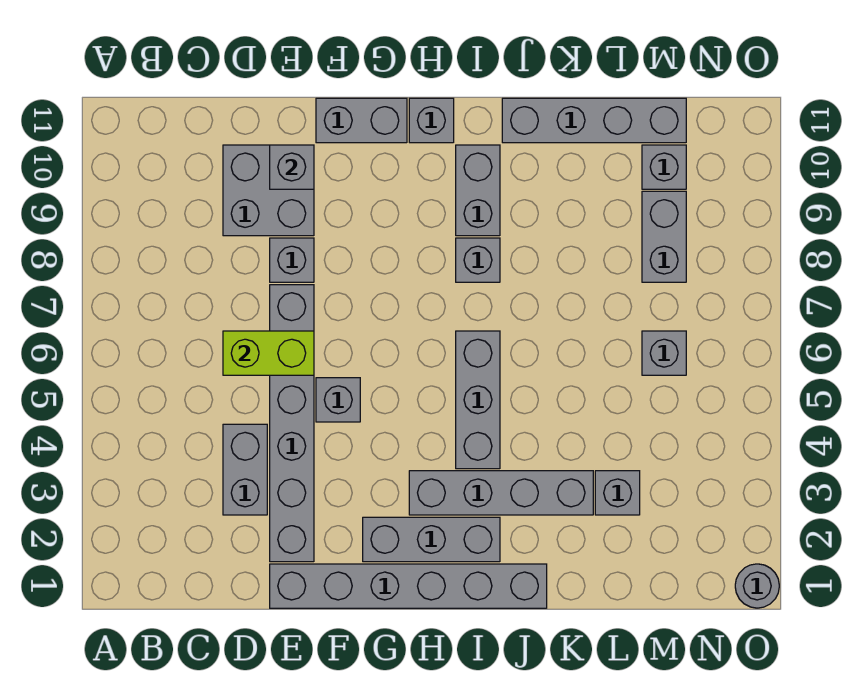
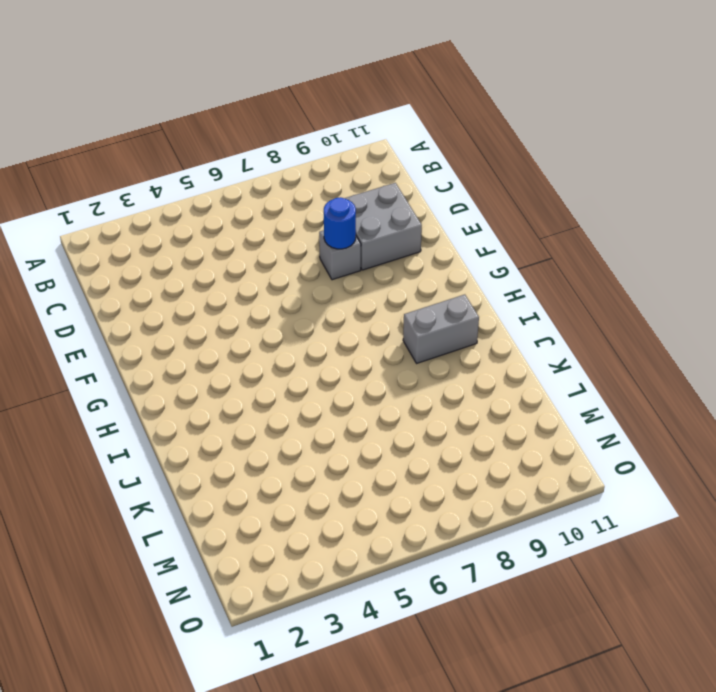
blue 1x1 round brick [324,197,356,249] -> none
none -> grey 1x2 brick [223,424,267,515]
none -> grey 1x6 brick [270,564,547,608]
none -> grey 1x6 brick [270,285,314,562]

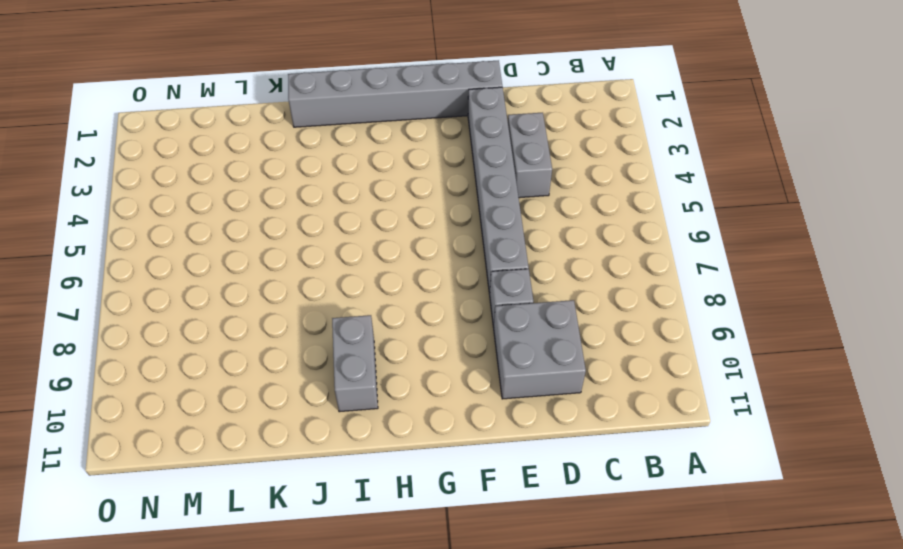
none -> grey 1x1 brick [316,378,360,422]
none -> grey 1x2 brick [316,98,407,143]
none -> grey 1x3 brick [363,517,500,562]

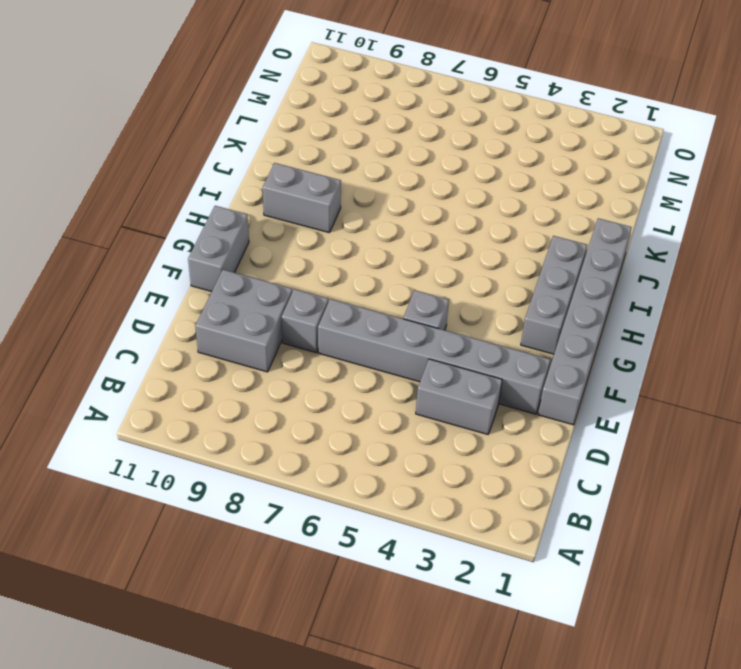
none -> grey 1x4 brick [409,471,593,515]
none -> grey 1x1 brick [409,98,454,143]
none -> grey 1x3 brick [456,331,500,469]

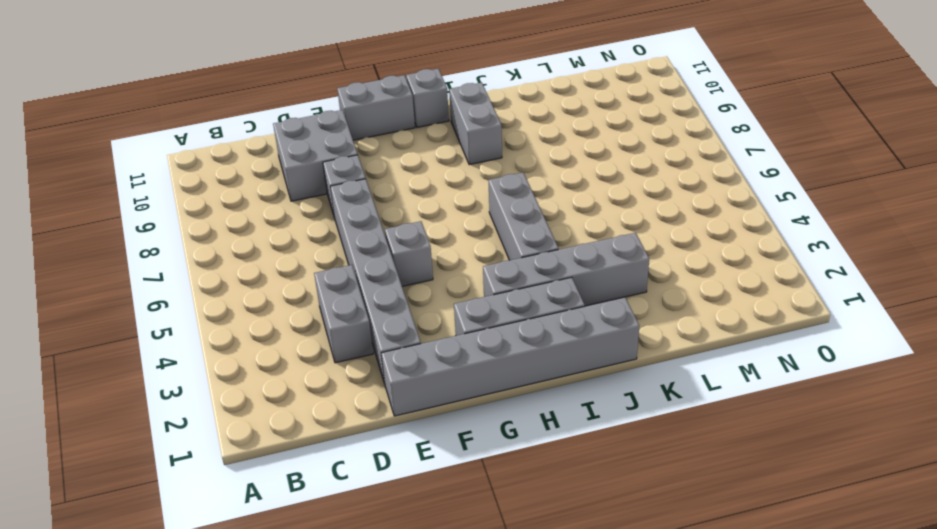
none -> grey 1x1 brick [456,238,500,282]
none -> grey 1x4 brick [502,98,686,143]
none -> grey 1x1 brick [595,471,640,515]

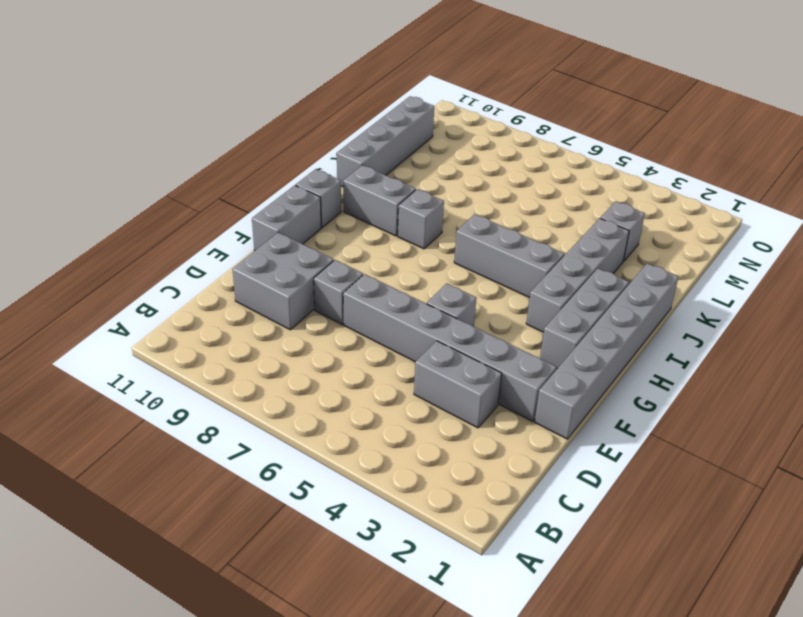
none -> grey 1x1 brick [642,331,686,375]
none -> grey 1x2 brick [642,191,686,282]
none -> grey 1x1 brick [642,145,686,189]

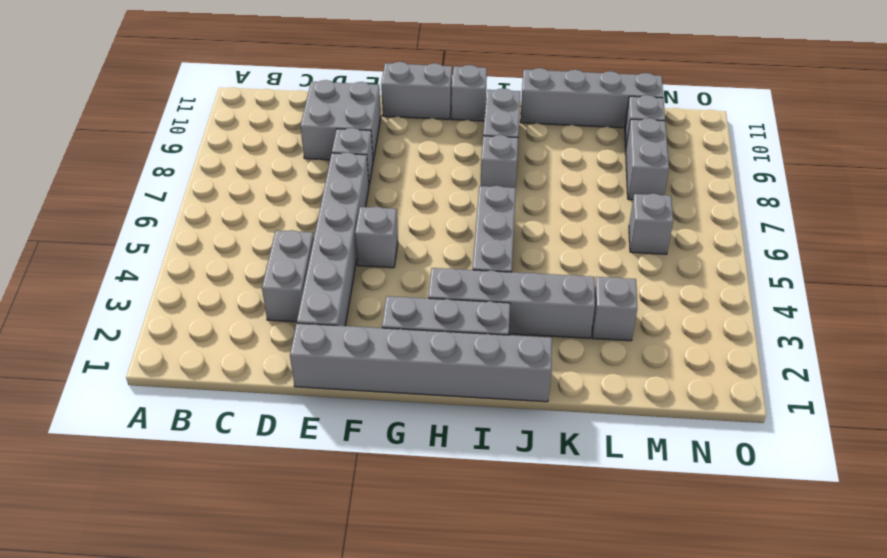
none -> grey 1x1 round brick [735,564,779,608]
none -> lime 1x2 brick [223,331,314,375]
none -> grey 1x1 brick [270,145,314,189]

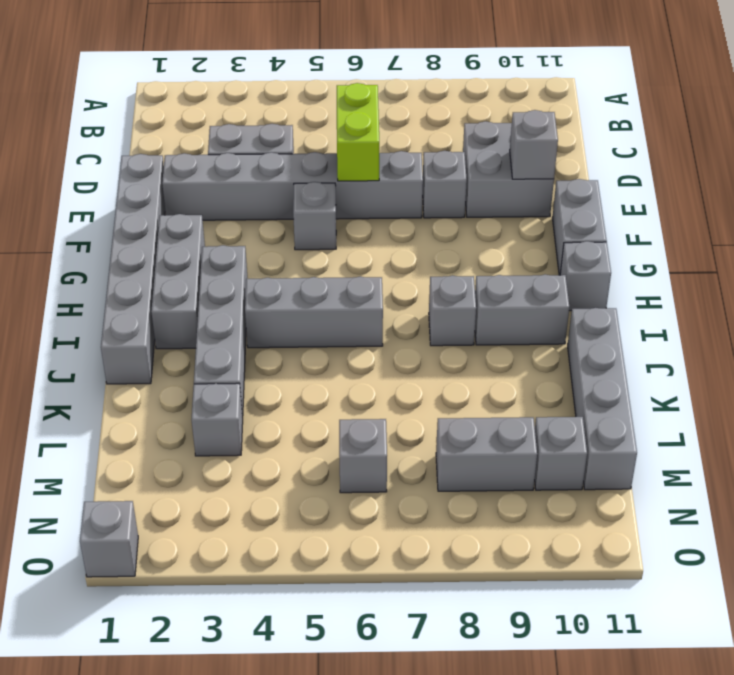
grey 1x1 brick [80,501,138,577] -> grey 1x1 round brick [735,564,779,608]

